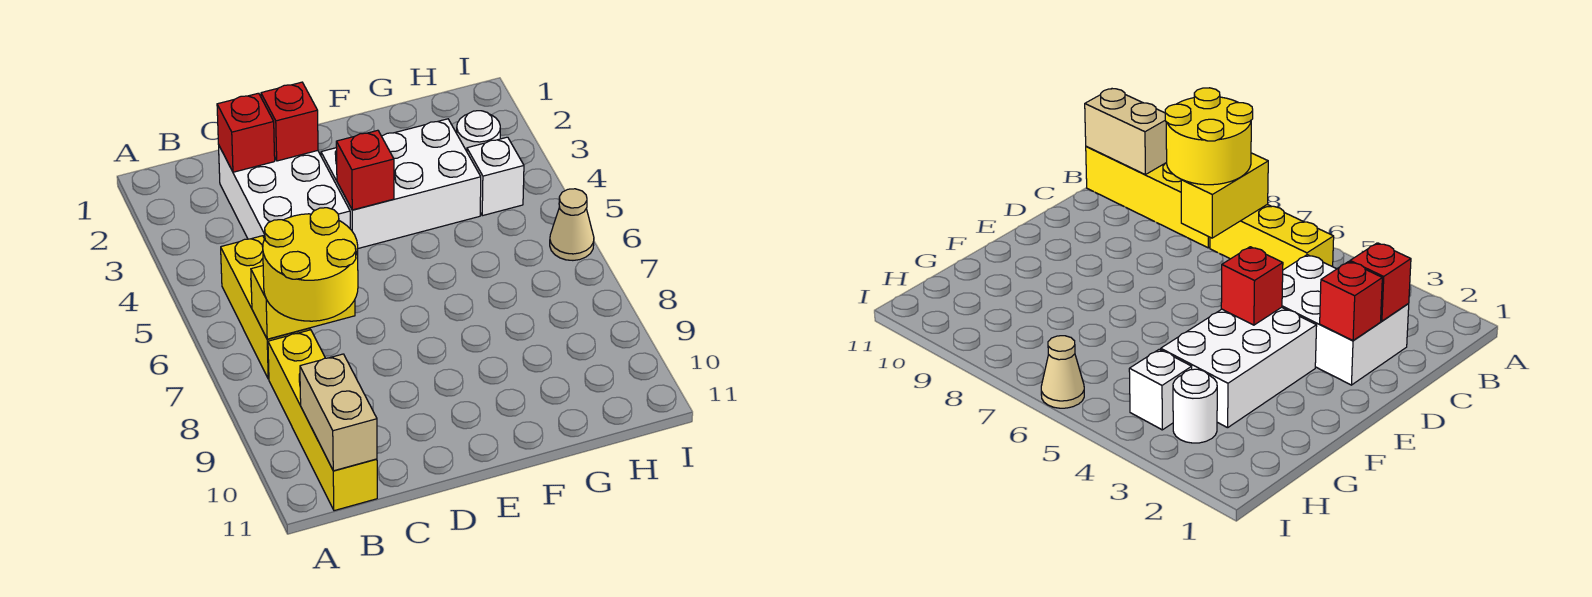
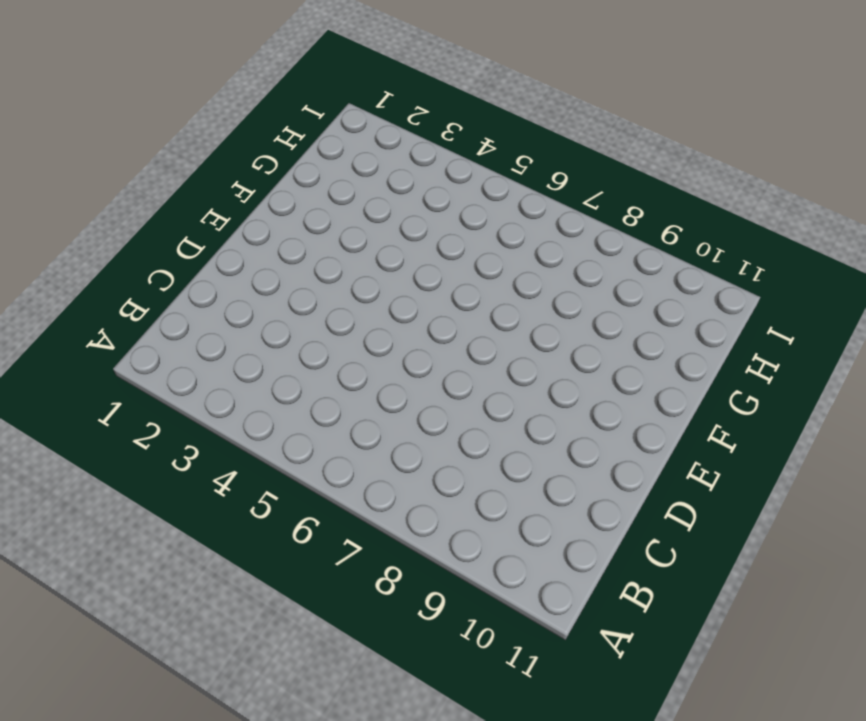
none -> yellow 1x3 brick [221,236,310,379]
none -> yellow 1x4 brick [268,330,377,511]
none -> white 2x3 brick [219,146,350,239]

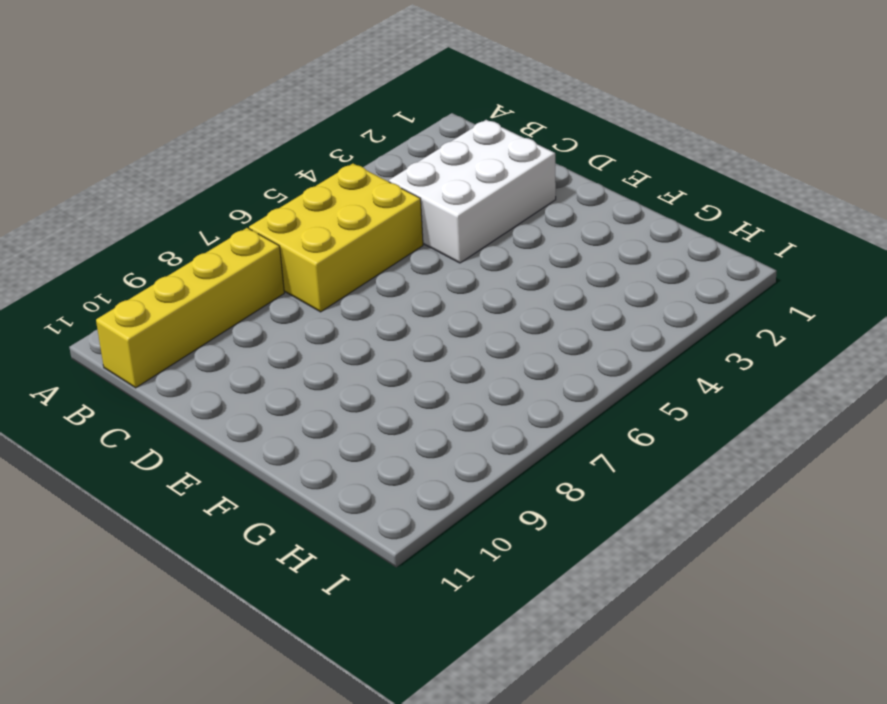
yellow 2x3 brick [249,164,423,312] -> yellow 1x3 brick [221,236,310,379]
none -> white 2x3 brick [321,119,481,248]
none -> white 1x1 round brick [457,111,500,151]
none -> white 1x1 brick [467,137,524,216]

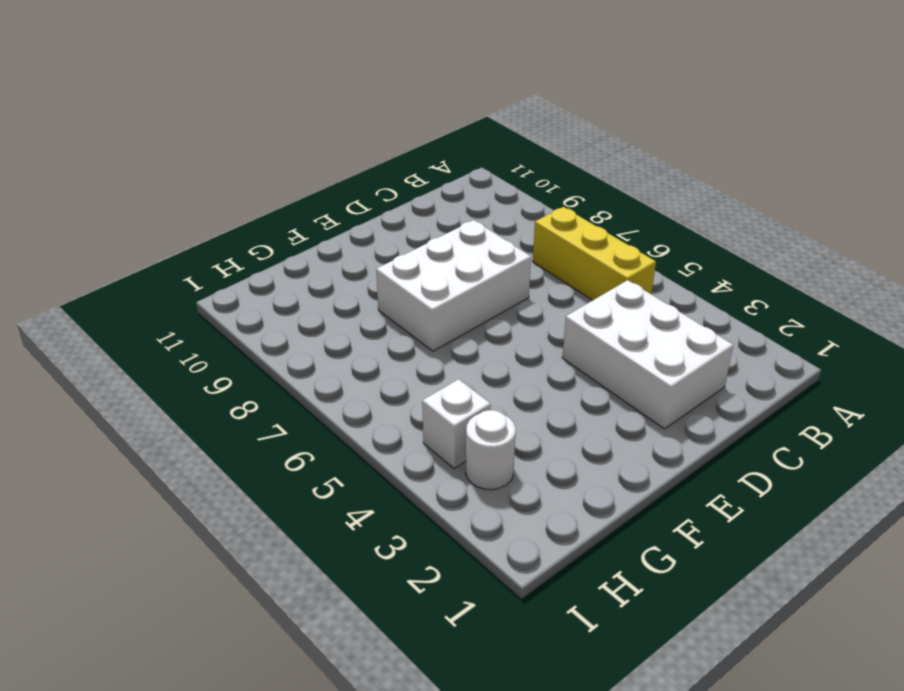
white 2x3 brick [376,220,531,351] -> white 2x3 brick moved to [321,119,481,248]
none -> yellow 1x4 brick [268,330,377,511]
none -> tan 1x1 cone [550,189,594,260]
none -> yellow 1x2 brick [251,266,355,339]

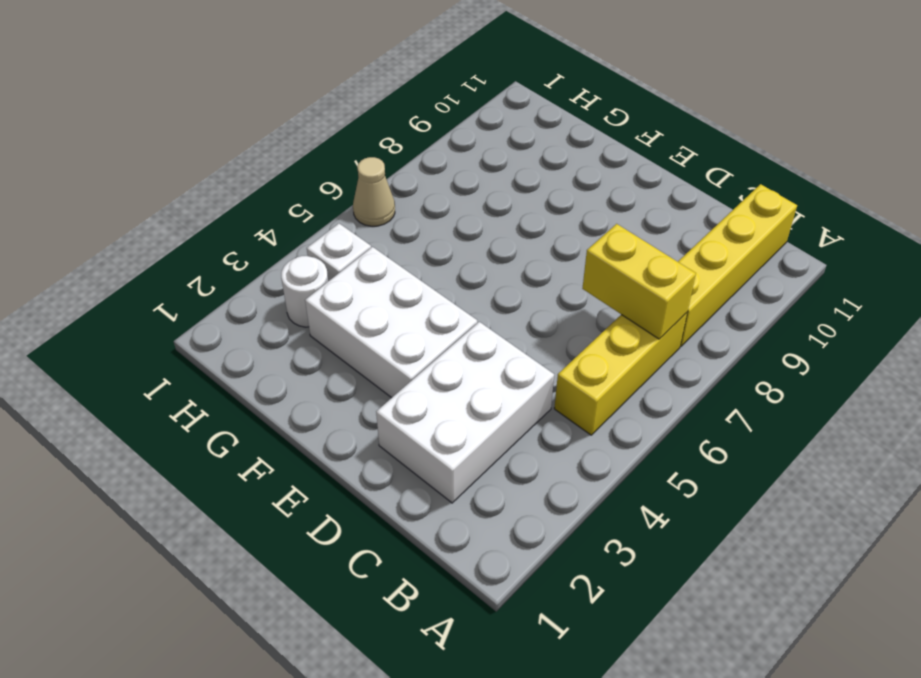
none -> tan 1x2 brick [300,354,377,471]
none -> red 1x1 brick [217,93,275,172]
none -> red 1x1 brick [261,82,318,161]

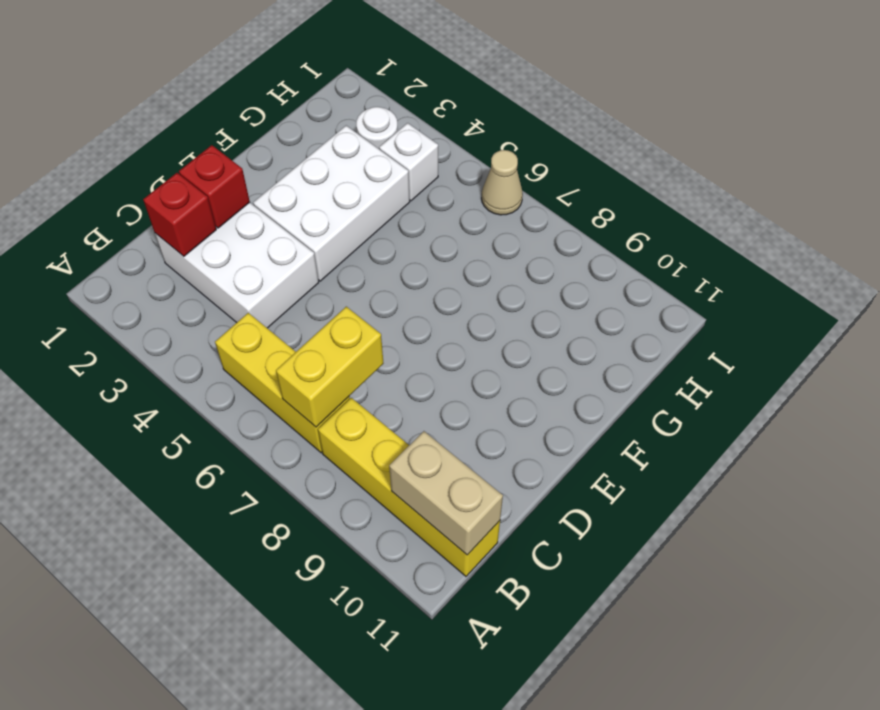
none -> red 1x1 brick [336,130,394,210]
none -> yellow 2x2 round brick [263,208,358,321]

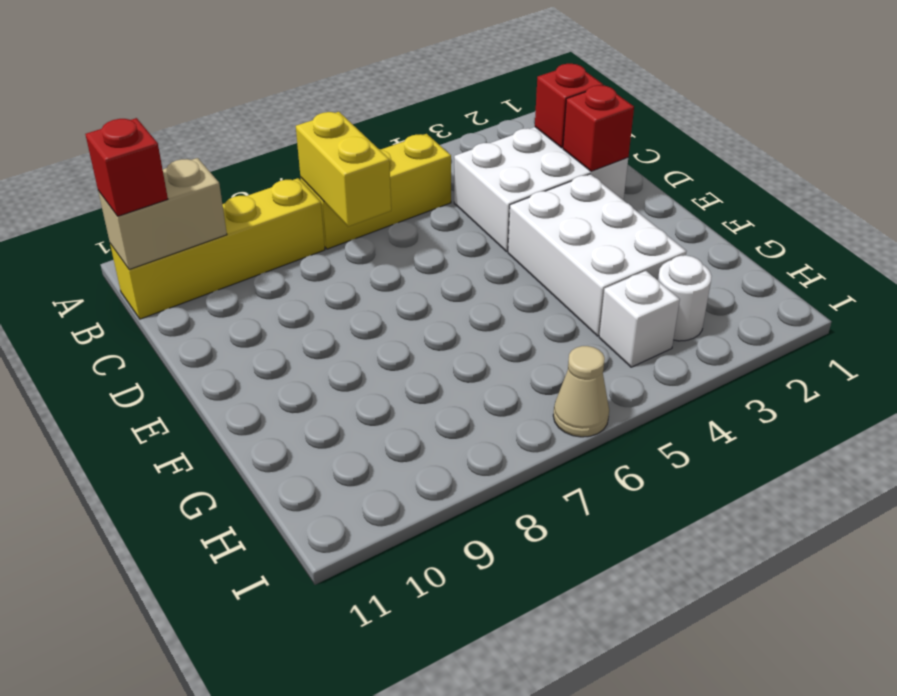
red 1x1 brick [85,118,168,216] -> red 1x1 brick moved to [336,130,394,210]
none -> yellow 2x2 round brick [263,208,358,321]

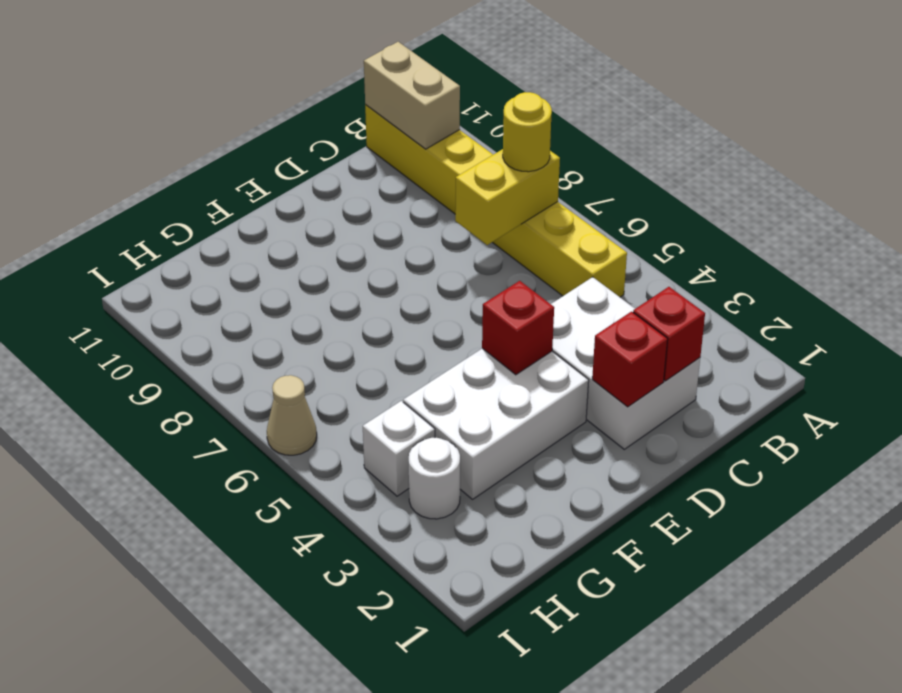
yellow 1x1 round brick [503,92,552,172] -> yellow 2x2 round brick [263,208,358,321]

